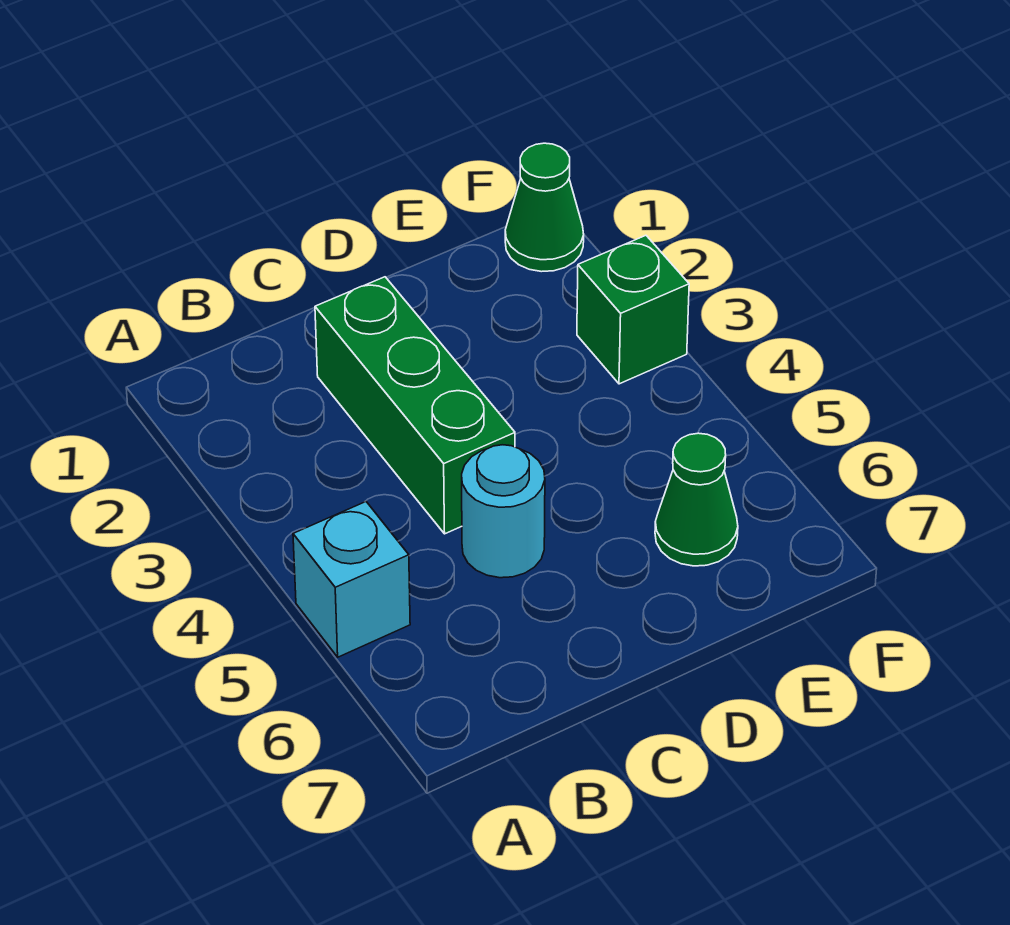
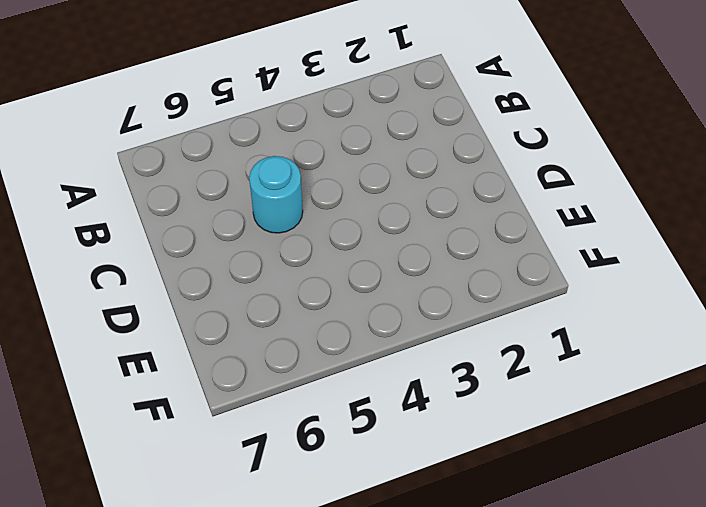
none -> cyan 1x1 brick [293,502,410,657]
none -> green 1x3 brick [315,277,515,534]

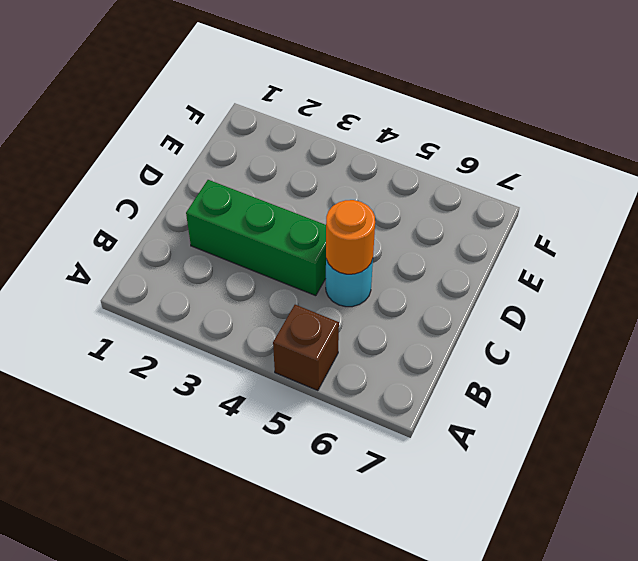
brown 1x1 brick [273,305,339,391] -> cyan 1x1 brick [293,502,410,657]
orange 1x1 round brick [326,200,375,274] -> none
none -> green 1x1 cone [655,433,738,566]
none -> green 1x1 cone [505,143,584,272]

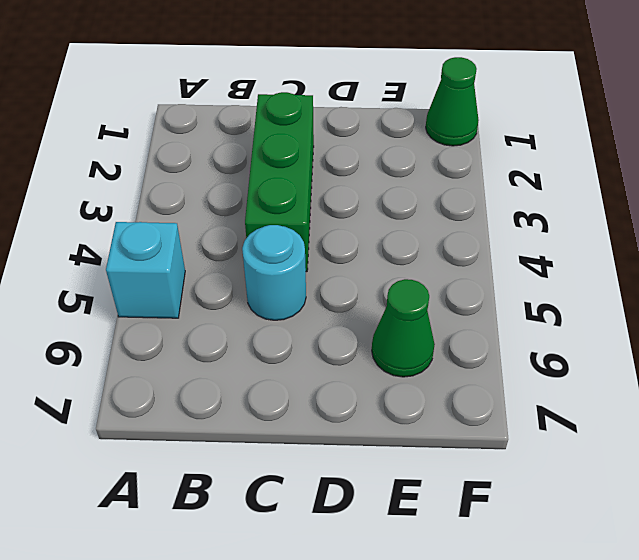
none -> green 1x1 brick [577,235,689,384]

